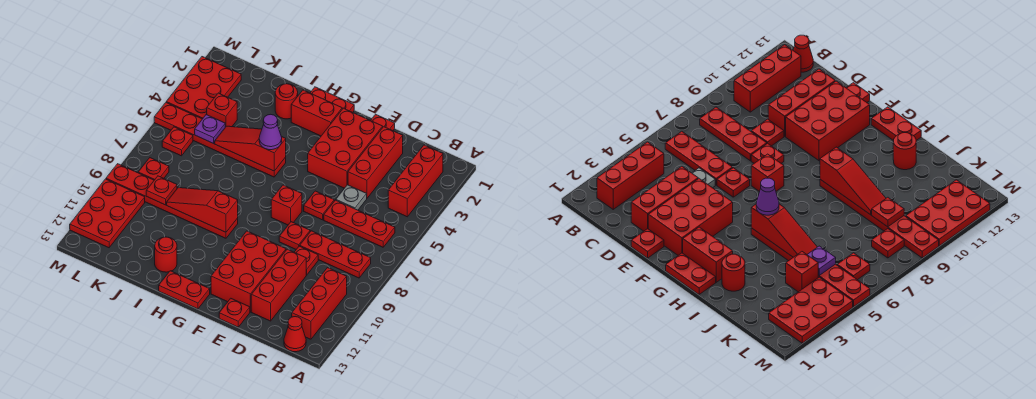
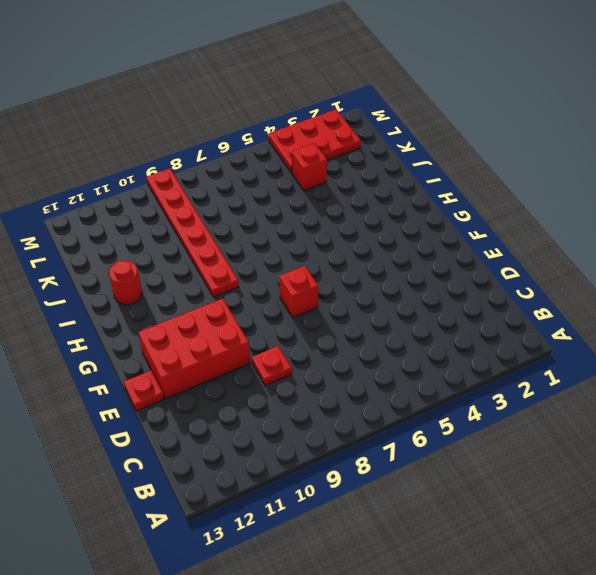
none -> red 1x3 brick [388,145,443,217]
none -> red 1x3 plate [324,200,395,247]
none -> red 1x3 plate [300,231,371,278]
none -> red 1x3 brick [292,268,347,339]

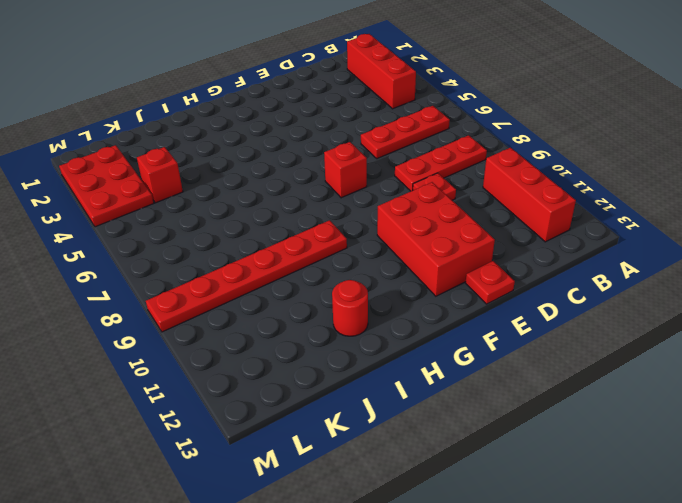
none -> red 1x1 cone [284,317,306,352]
none -> red 1x3 brick [348,127,403,198]
none -> grey 1x1 plate [336,185,367,210]
none -> red 1x3 brick [251,249,307,321]

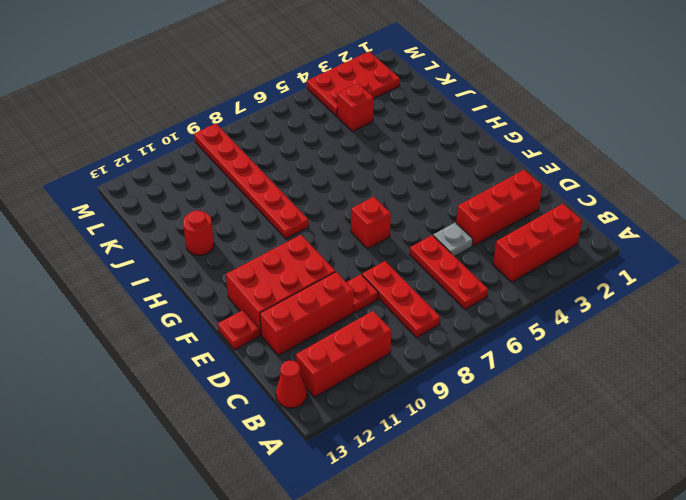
none -> red 1x1 plate [371,114,395,131]
none -> red 2x3 brick [308,108,383,188]
none -> red 1x1 plate [304,191,334,220]
none -> red 1x1 plate [279,222,310,249]

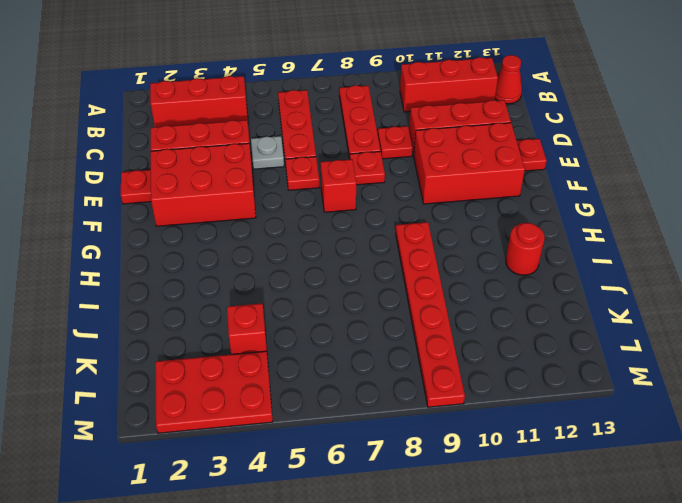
none -> red 1x2 plate [310,87,354,112]
none -> red 1x2 brick [291,90,342,136]
none -> red 1x2 plate [159,271,210,309]
none -> red 1x6 plate [154,103,286,177]

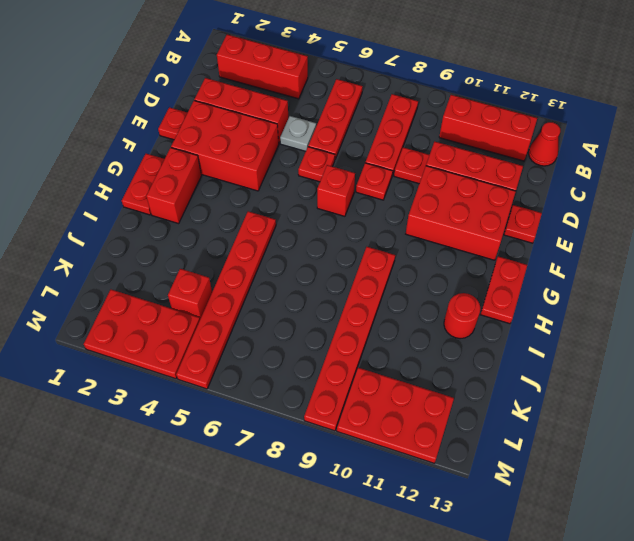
none -> red 1x1 round brick [275,84,298,119]
none -> red 1x1 plate [162,127,193,156]
none -> red 1x1 plate [138,158,169,180]
none -> red 1x3 slope [215,126,286,171]

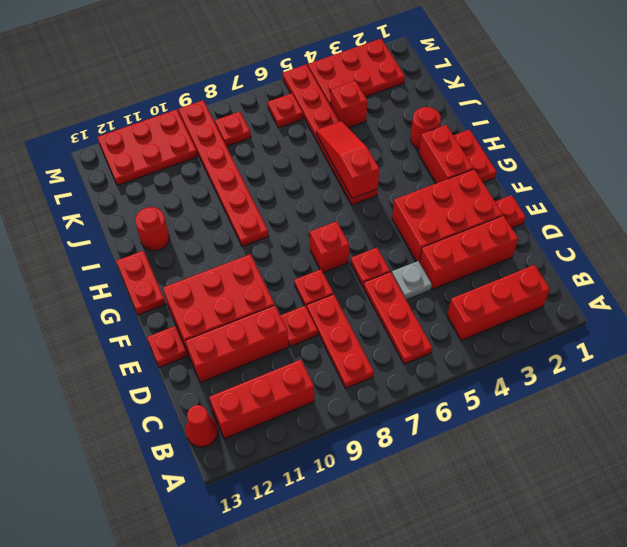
none -> red 1x3 slope [167,188,238,232]
none -> purple 1x1 plate [195,115,225,144]
none -> red 1x1 plate [146,176,177,205]
none -> purple 1x1 cone [259,114,282,150]

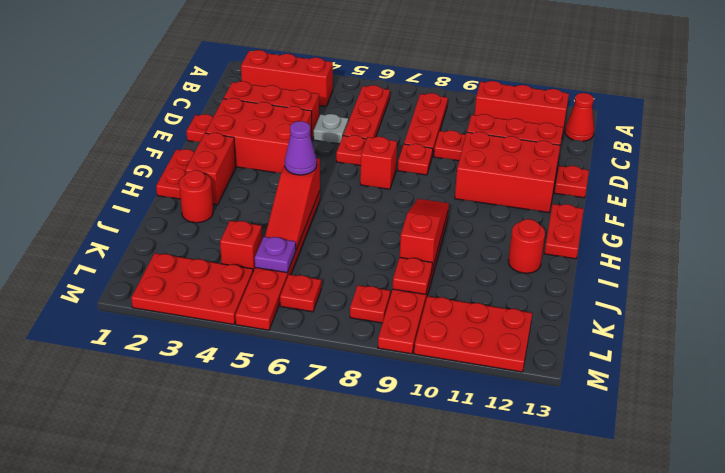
red 1x3 slope [400,199,449,269] -> red 1x3 slope turned to [167,188,238,232]

